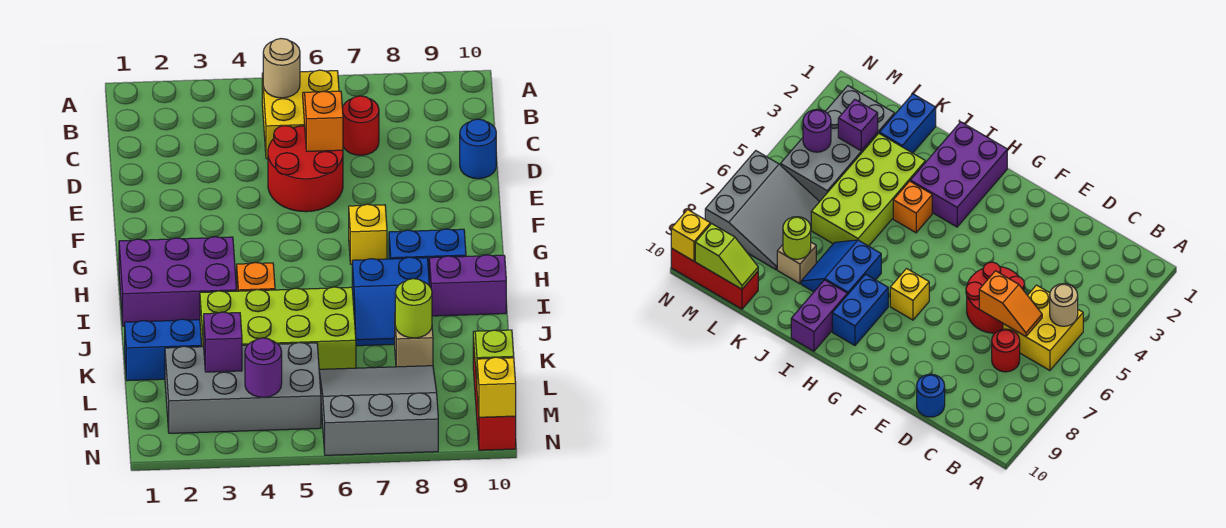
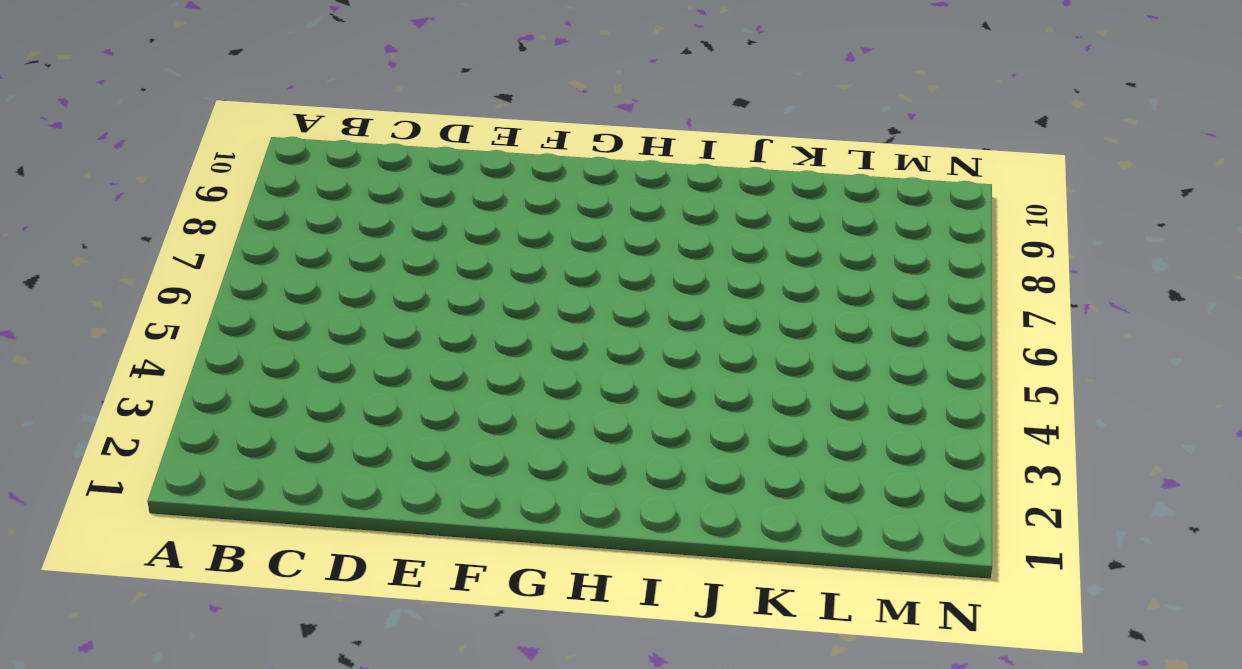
none -> yellow 2x2 brick [262,70,339,159]
none -> red 1x1 round brick [343,96,379,155]
none -> red 2x2 round brick [268,126,343,212]

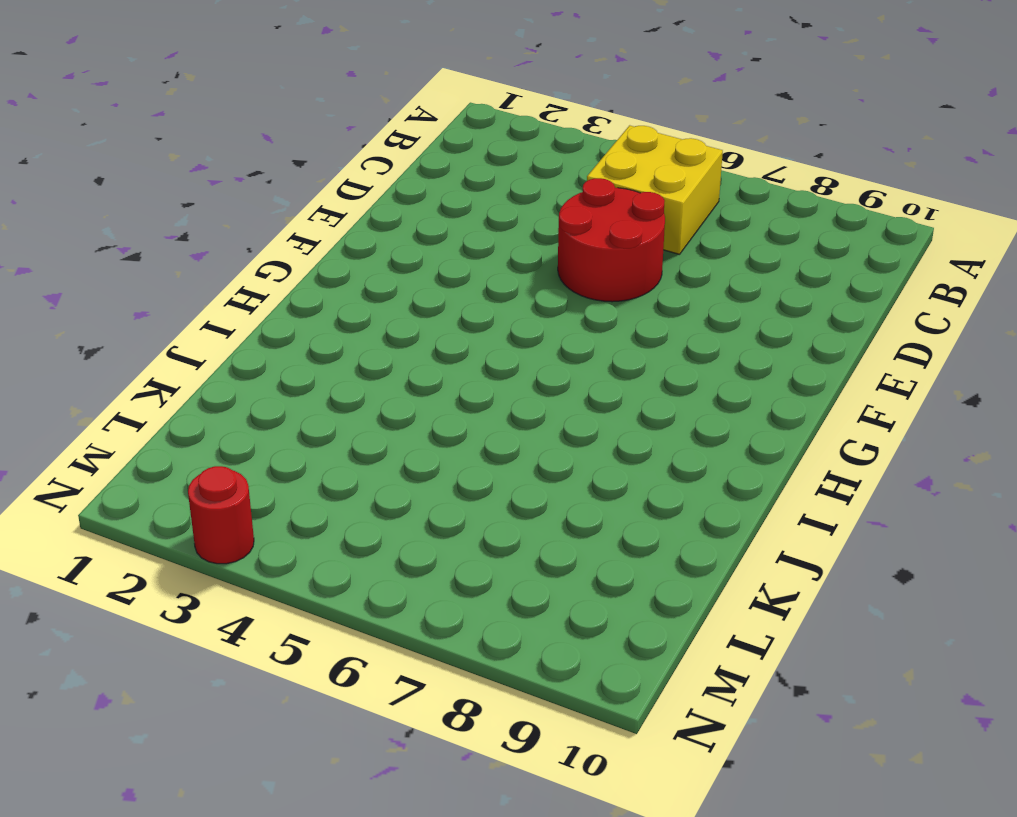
red 1x1 round brick [188,466,254,564] -> red 1x1 round brick moved to [343,96,379,155]
none -> blue 1x1 round brick [460,119,496,179]
none -> yellow 1x1 brick [349,204,387,264]
none -> purple 2x3 brick [119,237,237,326]

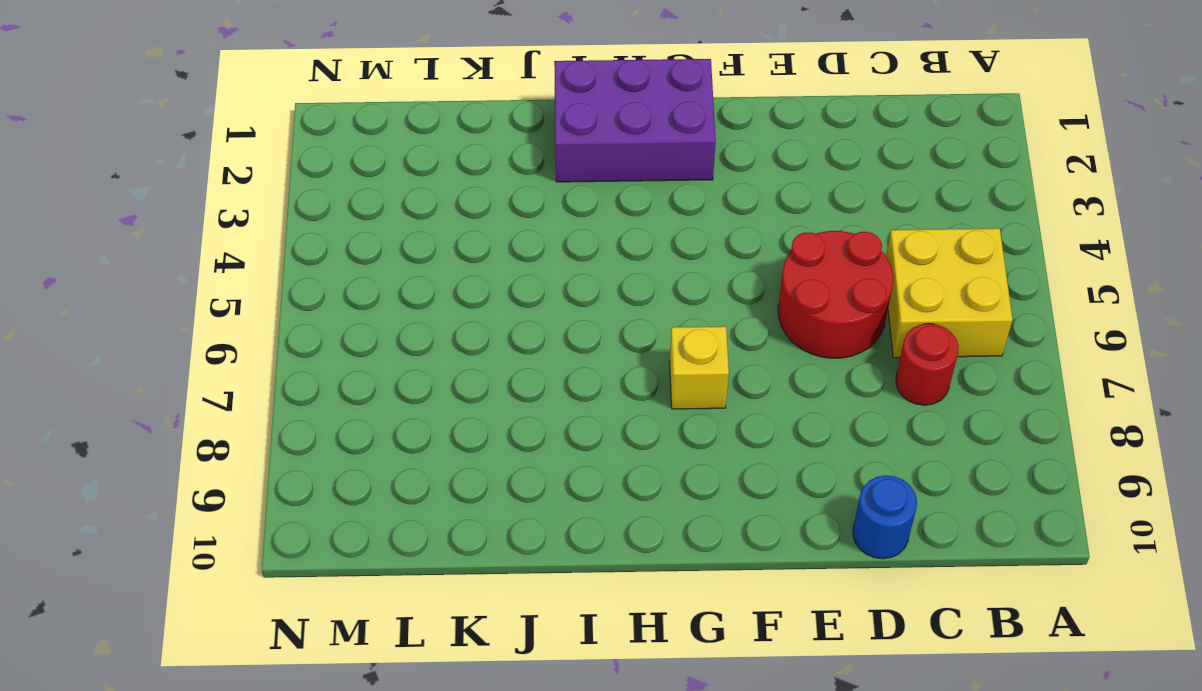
purple 2x3 brick [554,59,716,182] -> purple 2x3 brick turned to [119,237,237,326]
none -> blue 1x2 brick [389,229,466,271]
none -> orange 1x1 brick [237,262,275,291]
none -> blue 2x2 slope [352,257,429,346]

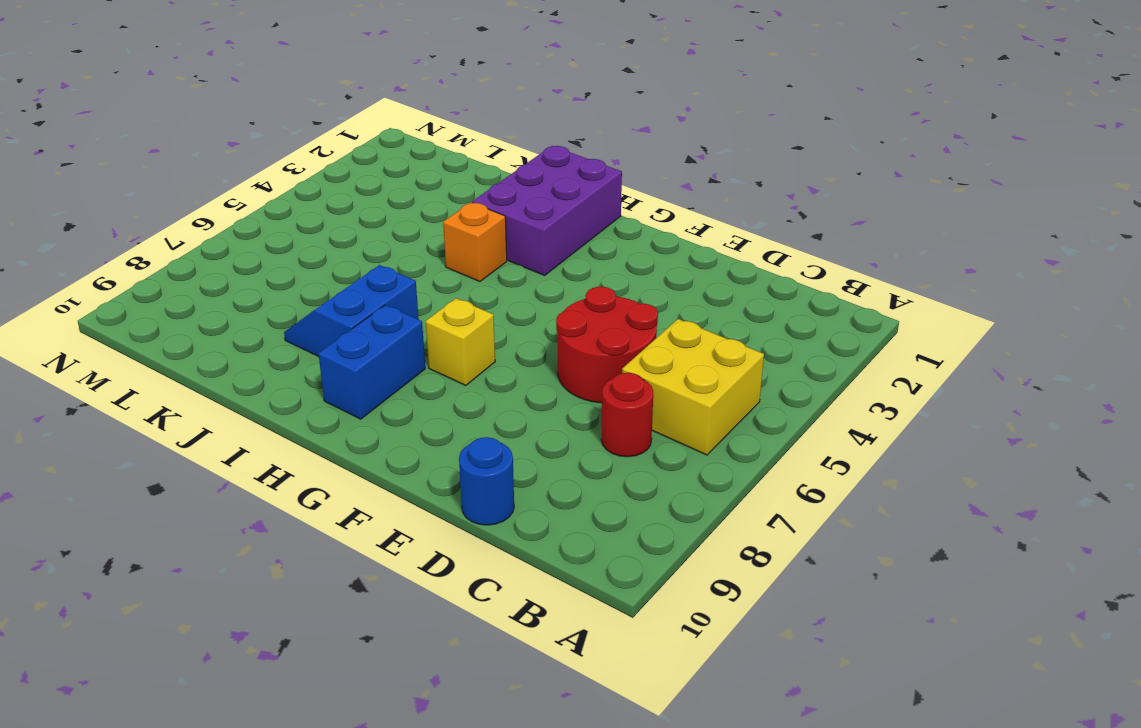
none -> purple 1x2 brick [429,255,506,316]
none -> lime 2x4 brick [200,287,356,369]
none -> blue 1x2 brick [125,319,202,381]

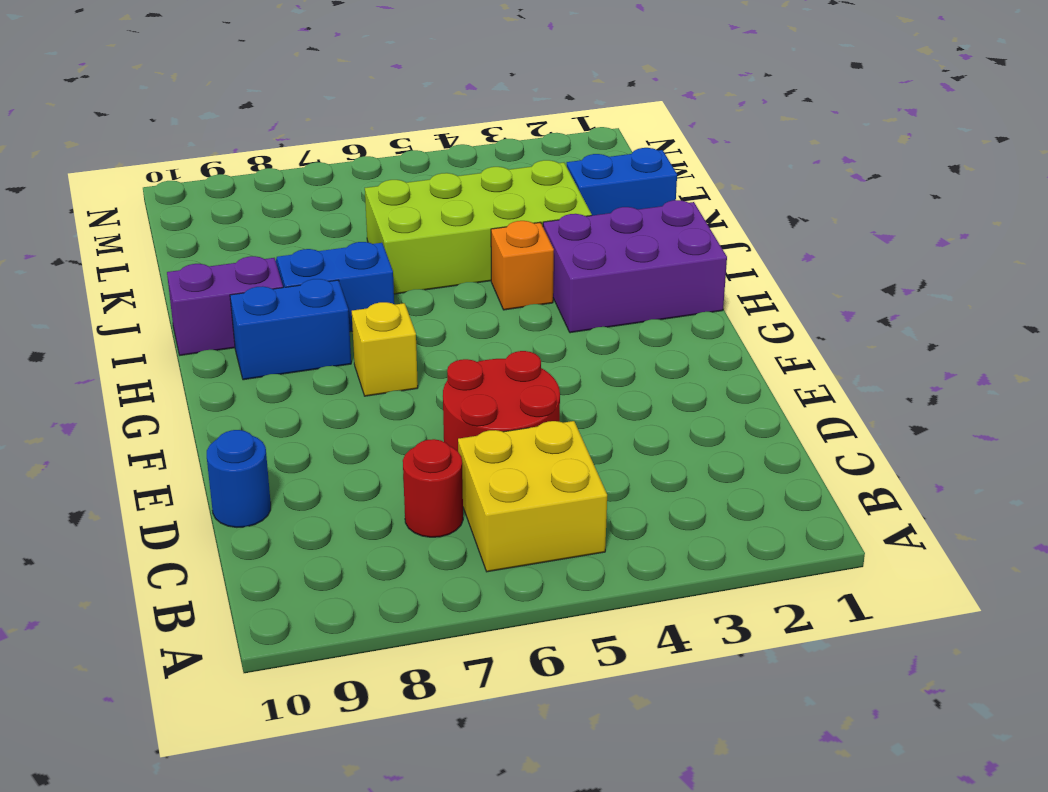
none -> tan 1x1 brick [395,326,433,367]
none -> grey 2x4 brick [165,342,321,433]
none -> grey 3x3 slope [319,366,438,455]

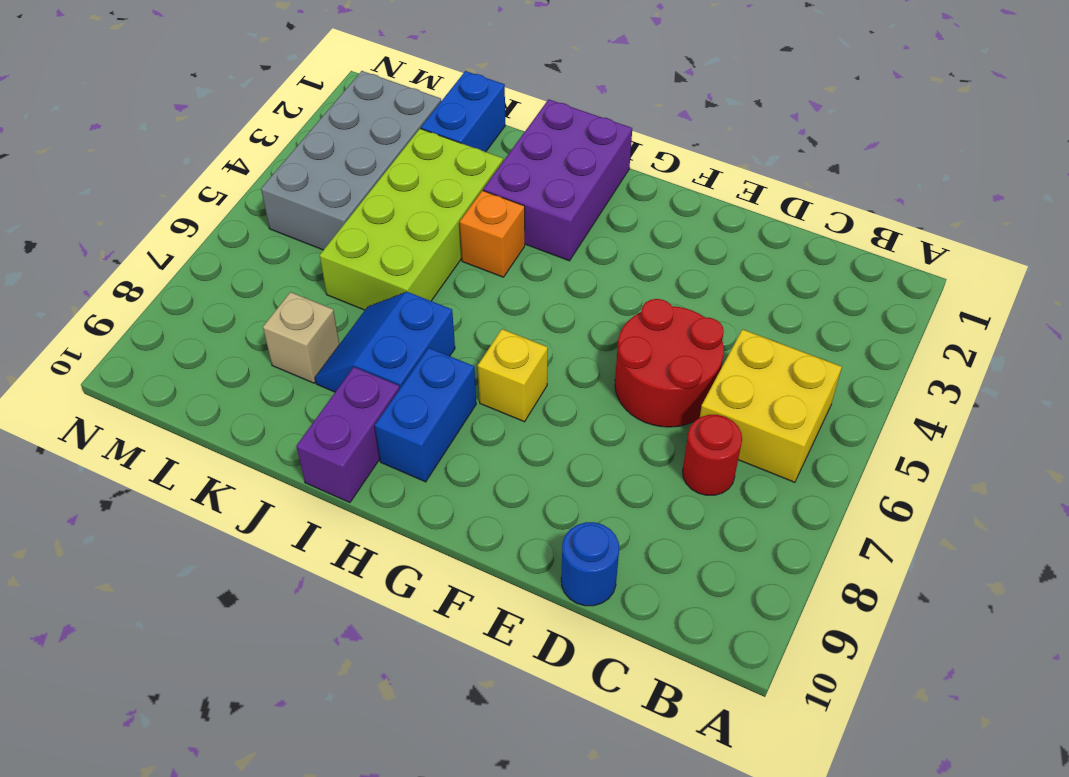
none -> grey 3x3 slope [319,366,438,455]
none -> red 1x3 brick [473,338,516,450]
none -> tan 1x1 round brick [263,39,300,98]

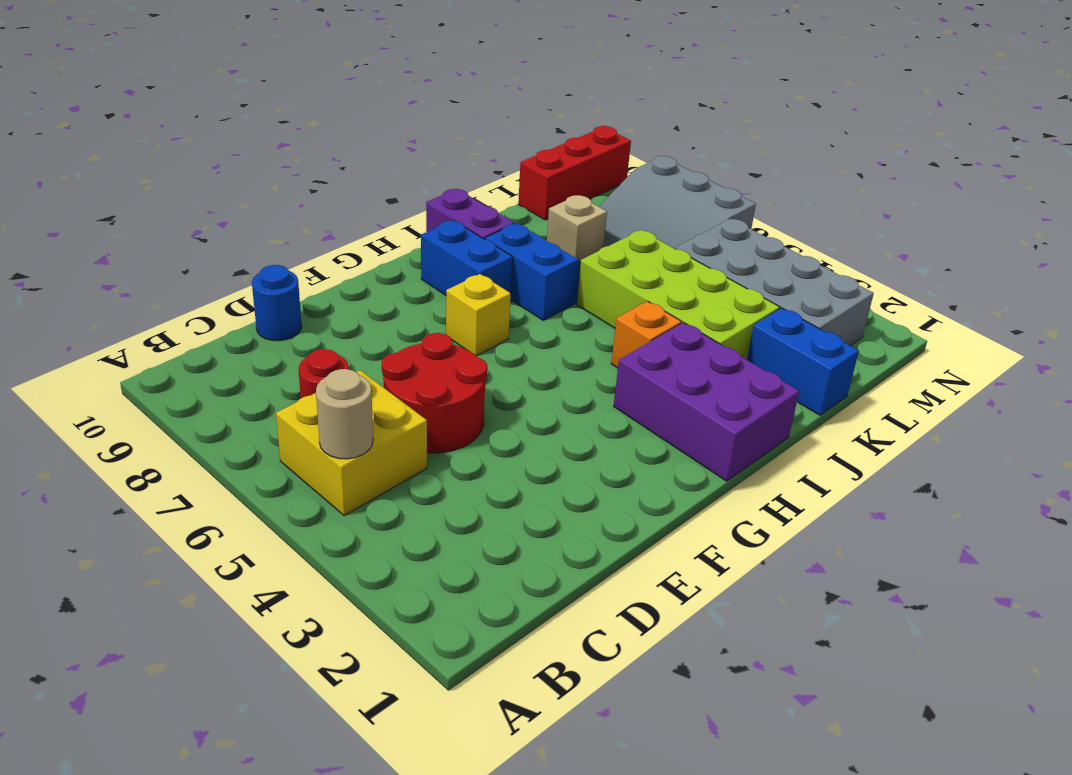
none -> orange 1x2 slope [303,91,343,151]
none -> lime 1x1 round brick [395,279,432,338]
none -> purple 1x1 brick [204,312,242,372]

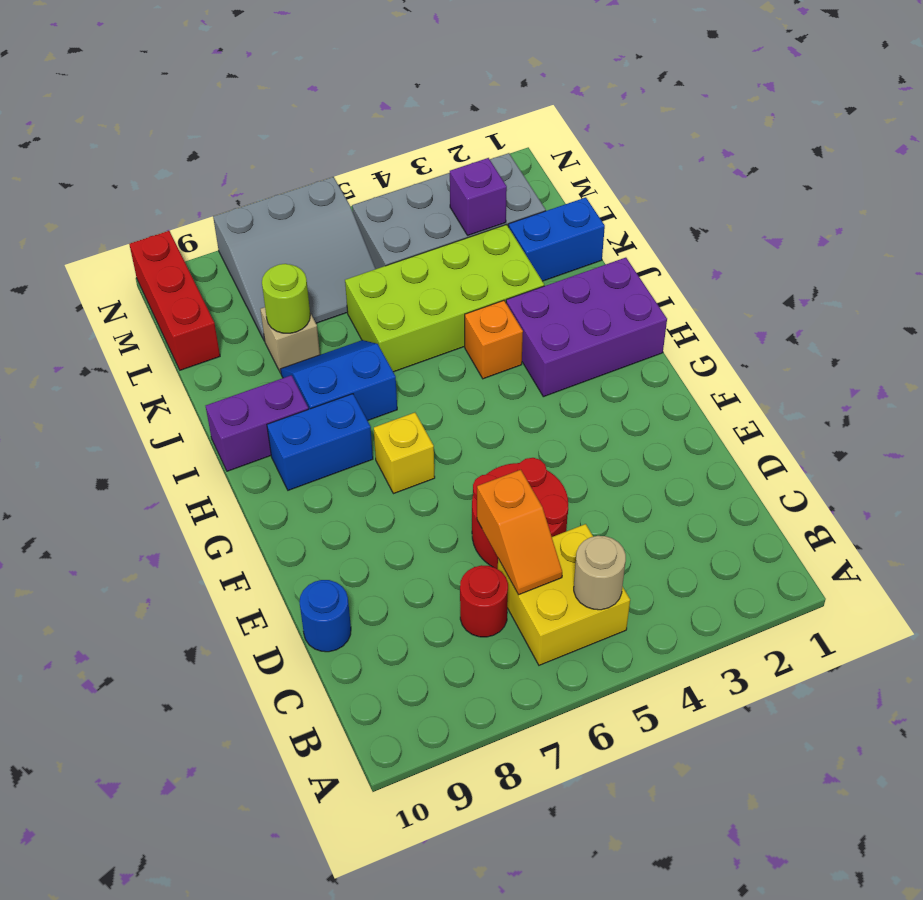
none -> lime 1x2 slope [473,330,514,382]
none -> purple 1x1 round brick [245,338,282,397]
none -> yellow 1x1 brick [477,357,516,417]

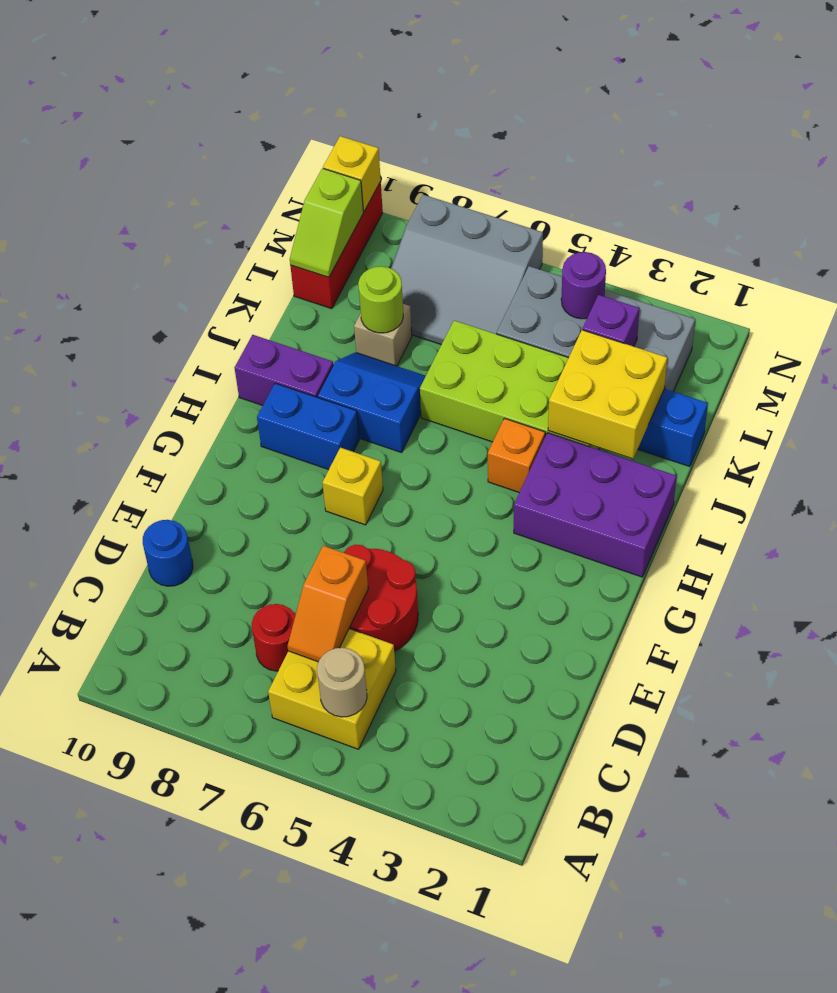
yellow 2x2 brick [548,330,667,459] -> none

